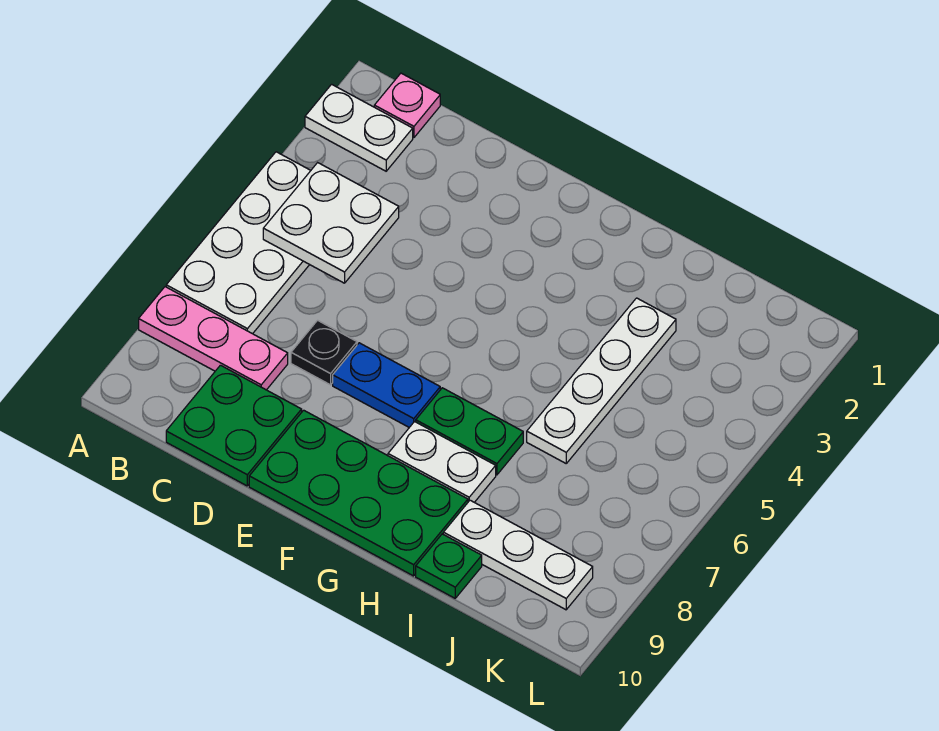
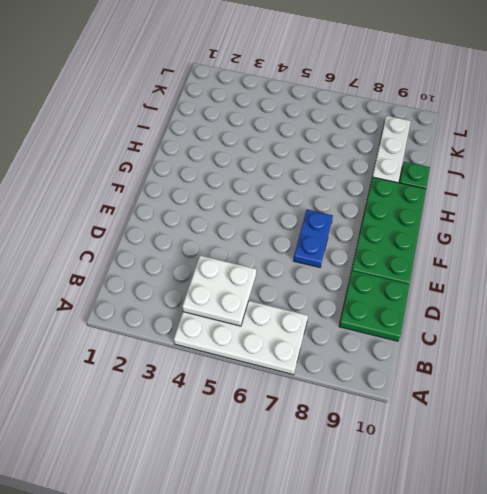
none -> white 1x2 plate [305,84,413,171]
none -> pink 1x3 plate [139,287,288,390]
none -> pink 1x1 plate [374,73,440,138]

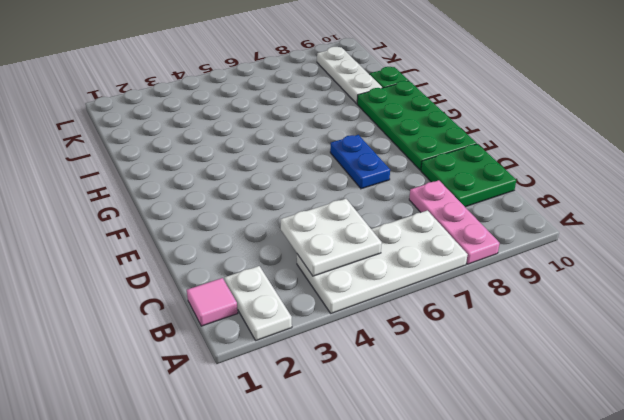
pink 1x1 tile [187,278,238,326] -> pink 1x1 plate [374,73,440,138]
none -> black 1x1 plate [291,320,357,385]
none -> green 1x2 plate [416,388,523,475]
none -> white 1x2 plate [388,422,496,502]

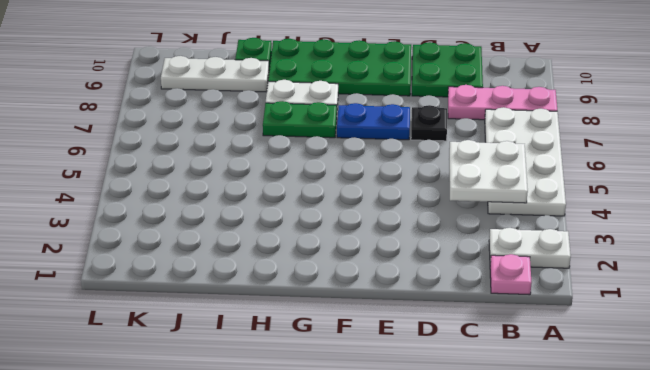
none -> white 1x4 plate [527,298,676,463]

